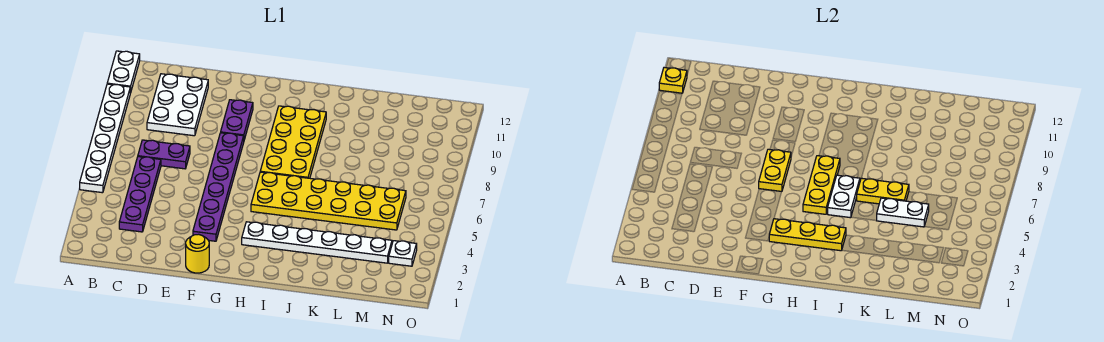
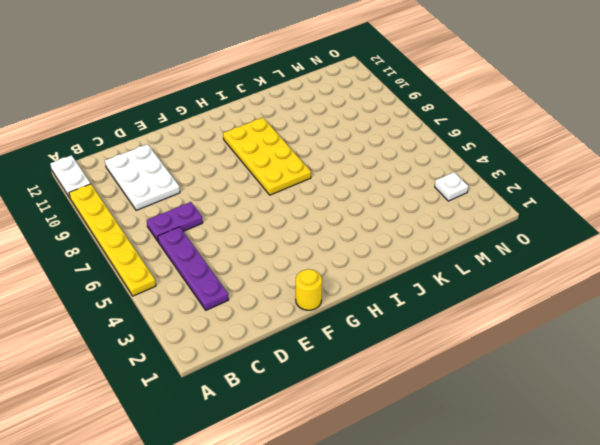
yellow 1x6 plate [69,184,156,296] -> white 1x6 plate [80,84,130,193]
none -> purple 1x6 plate [193,133,244,241]
none -> purple 1x2 plate [221,100,253,140]
none -> white 1x6 plate [242,222,392,263]

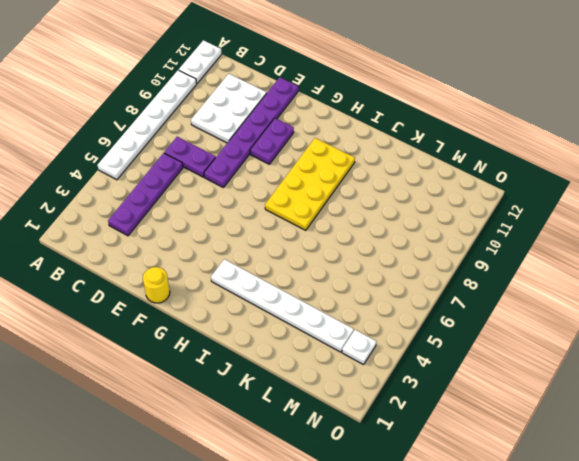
purple 1x6 plate [204,77,298,187] -> purple 1x6 plate moved to [193,133,244,241]
none -> yellow 2x6 plate [251,172,406,230]
none -> yellow 1x1 plate [659,68,687,93]
none -> yellow 1x2 plate [759,149,791,191]

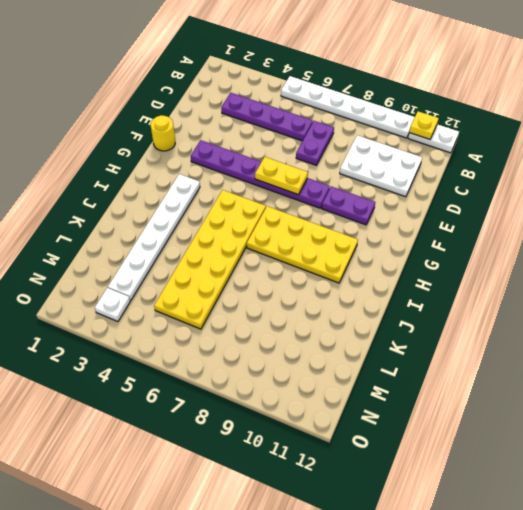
none -> yellow 1x3 plate [769,219,846,251]
none -> yellow 1x3 plate [803,156,840,214]
none -> white 1x2 plate [828,175,860,218]

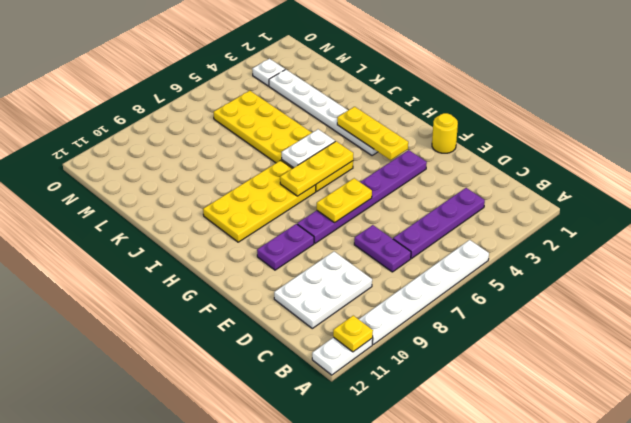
none -> yellow 1x2 plate [857,178,909,204]
none -> white 1x2 plate [876,198,929,227]

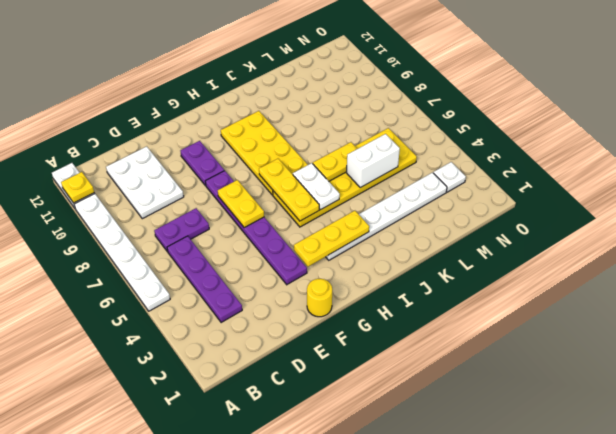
white 1x2 brick [346,134,400,188] -> white 1x2 plate [876,198,929,227]

